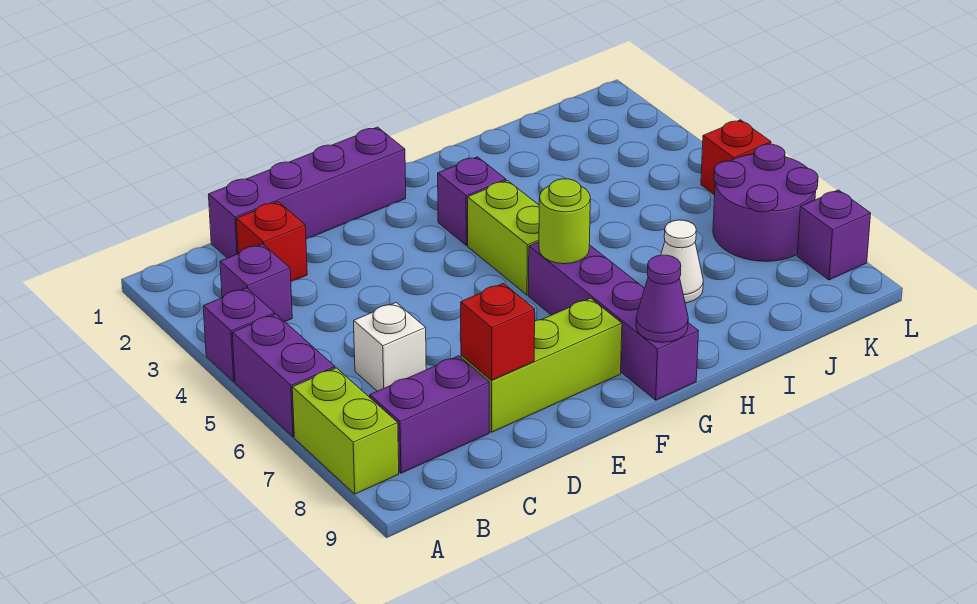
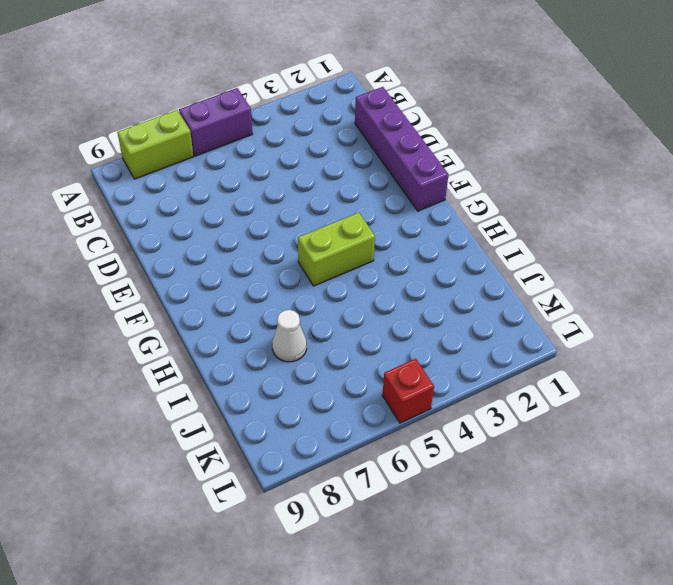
none -> purple 1x1 brick [203,288,275,382]
none -> purple 1x1 brick [220,244,292,321]
none -> purple 1x2 brick [370,356,489,473]

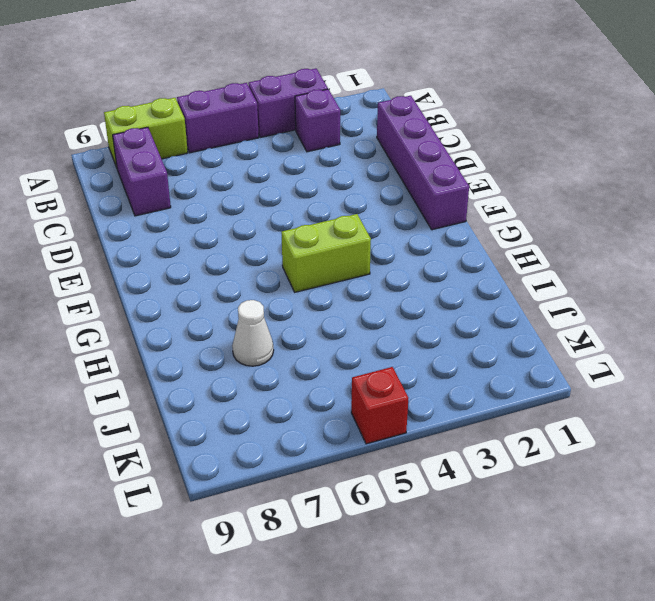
purple 1x2 brick [248,68,328,137] -> purple 1x1 brick [203,288,275,382]
none -> red 1x1 brick [236,202,307,282]
none -> white 1x1 brick [354,303,426,391]
none -> lime 1x3 brick [461,298,622,432]

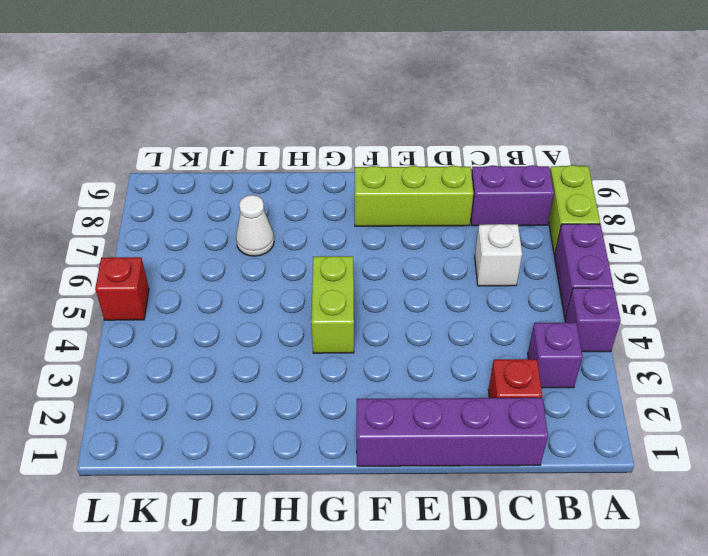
none -> purple 1x1 brick [438,157,506,245]
none -> purple 1x4 brick [529,242,698,400]
none -> purple 2x2 round brick [713,144,818,261]

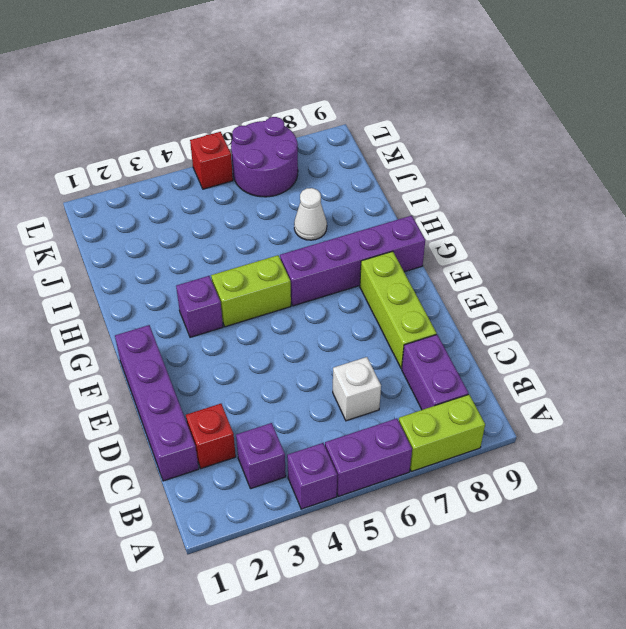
none -> purple 1x1 brick [797,190,871,280]
none -> red 1x1 brick [461,284,535,380]
none -> lime 1x1 round brick [539,179,590,264]

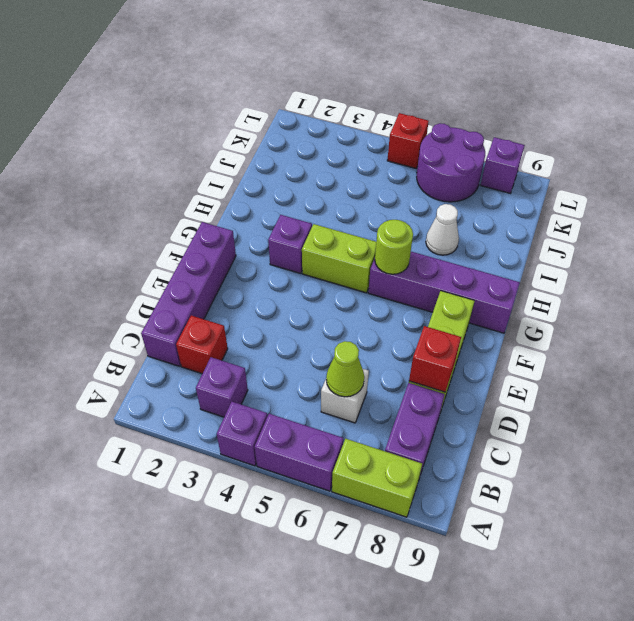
lime 1x1 cone [326,341,364,397] -> none
none -> purple 1x1 cone [636,255,688,342]

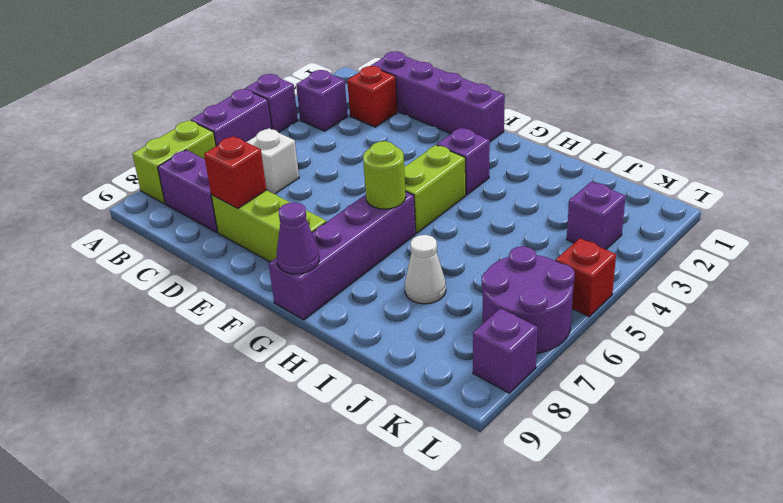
purple 1x1 brick [567,182,626,249] -> none

